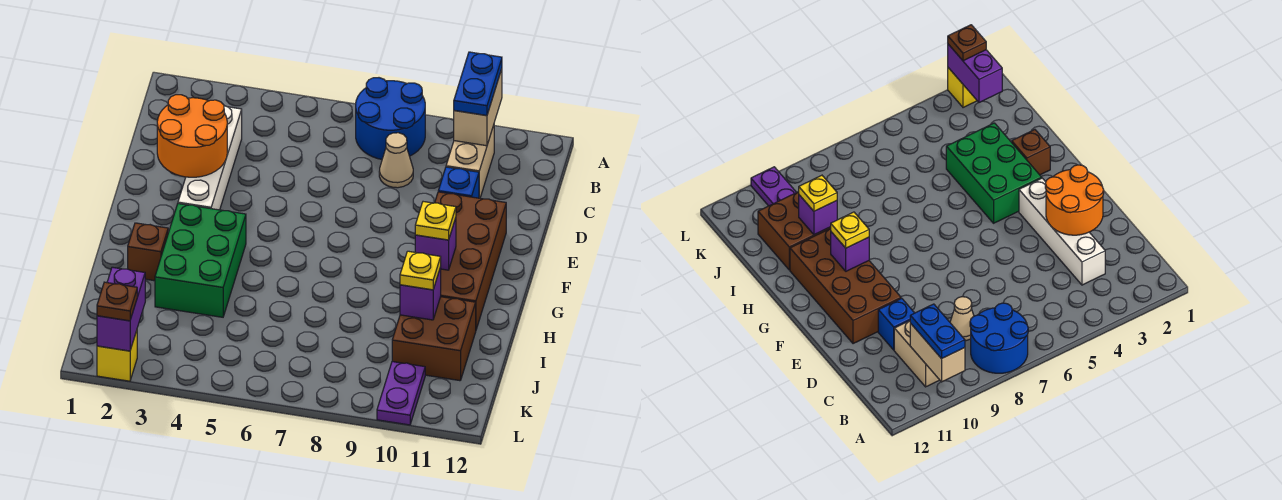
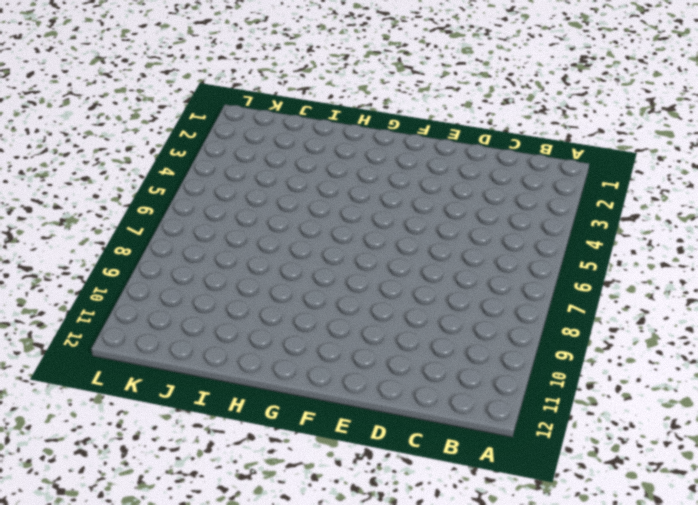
none -> blue 2x2 round brick [356,78,425,159]
none -> tan 1x2 brick [446,125,494,198]
none -> white 1x4 brick [178,106,242,210]

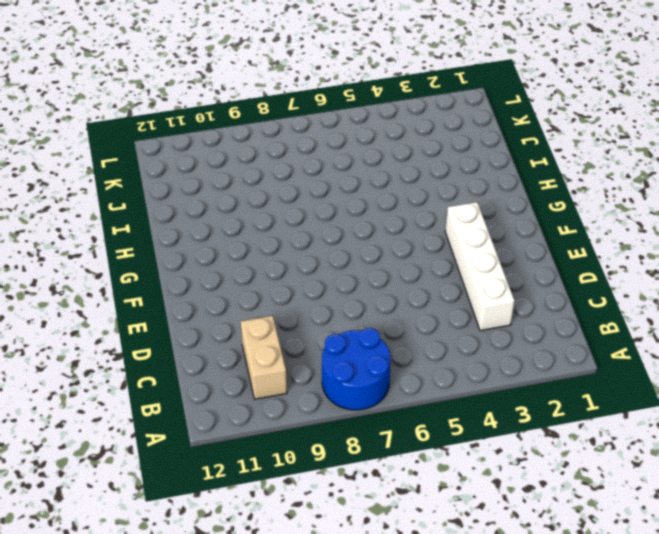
none -> tan 1x1 cone [379,133,413,188]
none -> blue 1x1 brick [438,167,479,198]
none -> brown 2x4 brick [435,192,506,329]

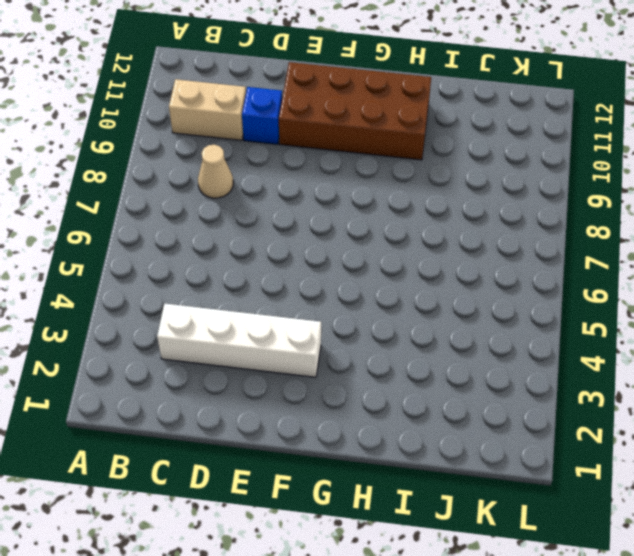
none -> blue 2x2 round brick [356,78,425,159]
none -> green 2x3 brick [155,204,246,317]
none -> brown 1x1 brick [128,223,168,281]

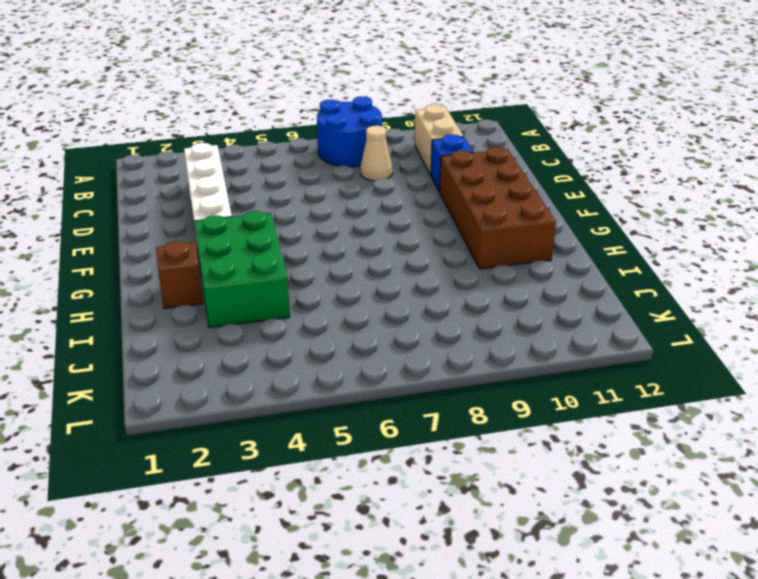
none -> brown 2x2 brick [392,297,476,381]
none -> purple 1x2 plate [377,362,425,425]
none -> yellow 1x1 brick [97,331,137,381]

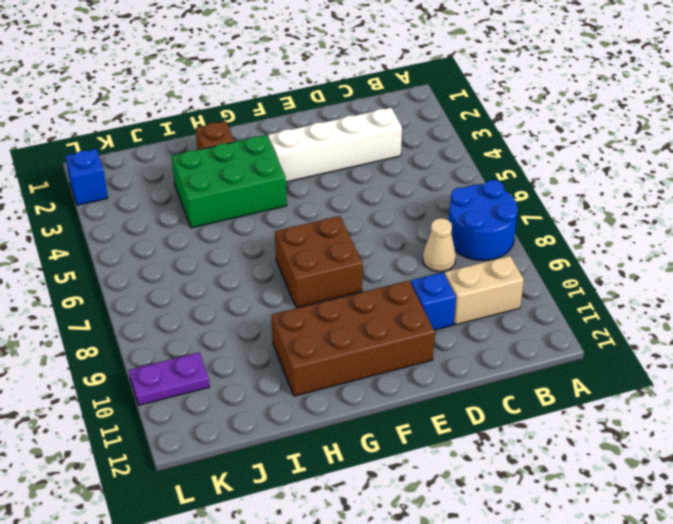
brown 2x2 brick [275,216,362,308] -> brown 2x2 brick moved to [392,297,476,381]
blue 1x1 brick [65,149,108,205] -> yellow 1x1 brick [97,331,137,381]
none -> tan 1x2 brick [454,69,502,146]
none -> orange 2x2 round brick [157,95,227,177]
none -> purple 1x1 brick [415,218,456,270]

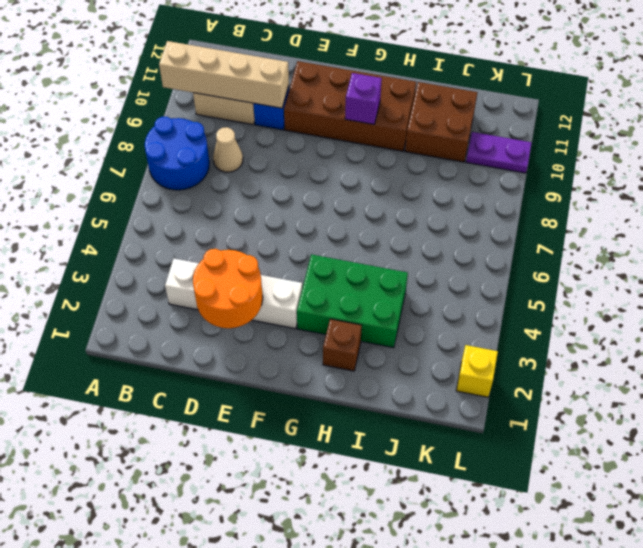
tan 1x4 brick [159,41,289,108] -> tan 1x2 brick [454,69,502,146]
none -> purple 1x1 brick [400,267,441,320]
none -> purple 1x2 brick [97,267,145,351]
none -> blue 1x2 plate [454,52,502,115]

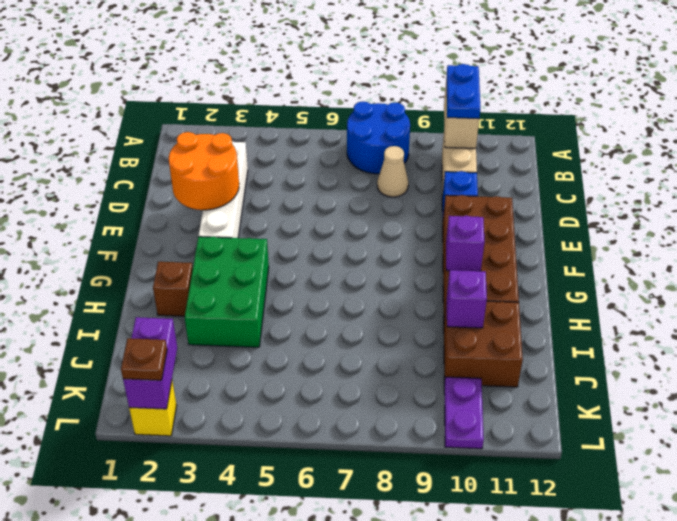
none -> yellow 1x1 plate [415,202,456,240]
none -> yellow 1x1 plate [400,251,441,290]

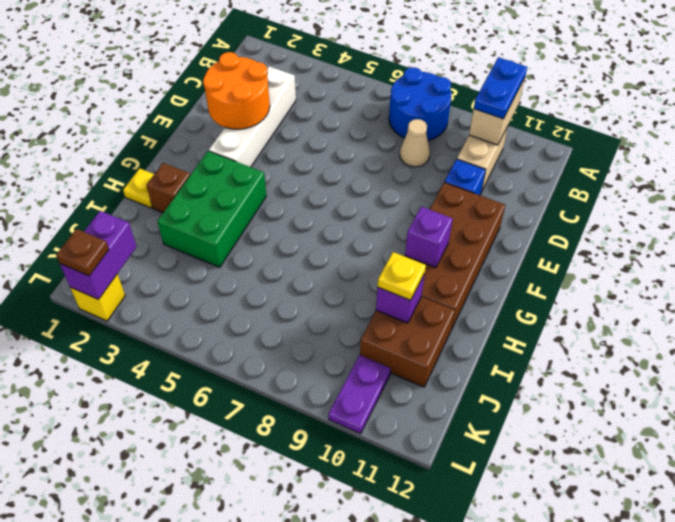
yellow 1x1 plate [123,168,154,208] -> yellow 1x1 plate moved to [415,202,456,240]

